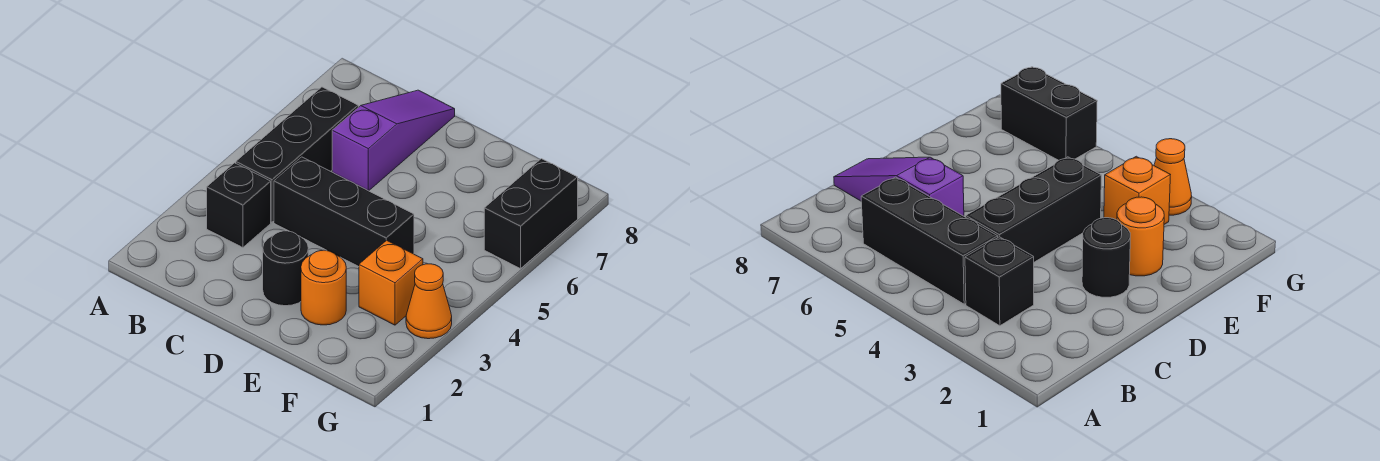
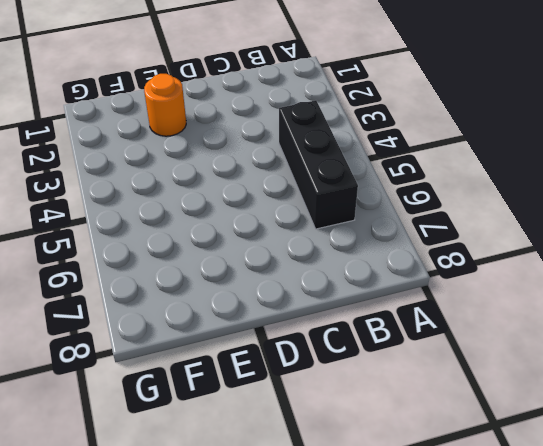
none -> black 1x1 brick [207,163,271,248]
none -> black 1x3 brick [274,157,414,267]

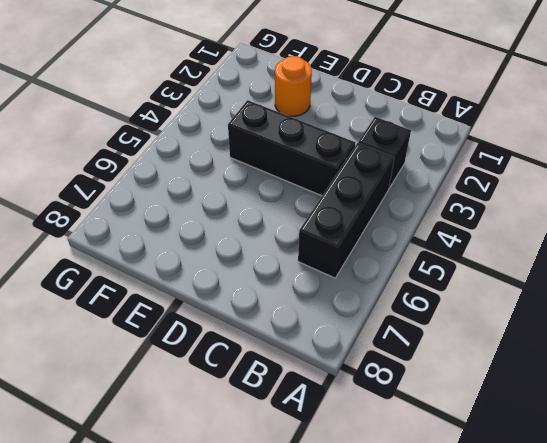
none -> purple 1x3 slope [332,90,455,191]
none -> black 1x1 round brick [263,231,308,306]

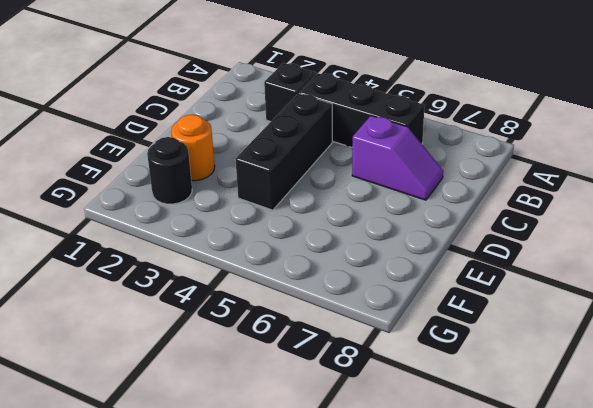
purple 1x2 slope [352,116,443,200] -> purple 1x3 slope [332,90,455,191]
black 1x1 round brick [147,137,192,204] -> black 1x1 round brick moved to [263,231,308,306]
none -> orange 1x1 brick [359,240,423,325]
none -> orange 1x1 cone [406,264,452,339]

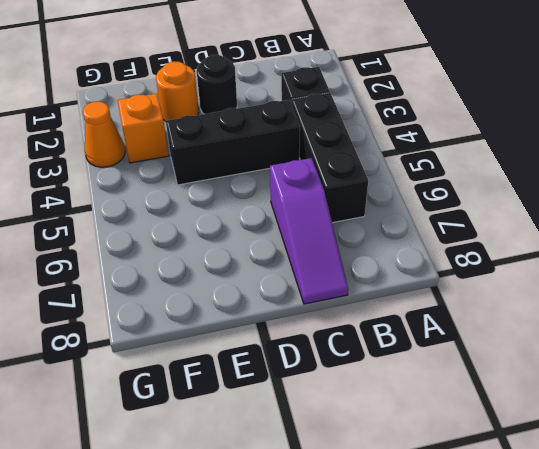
none -> black 1x2 brick [484,159,578,269]

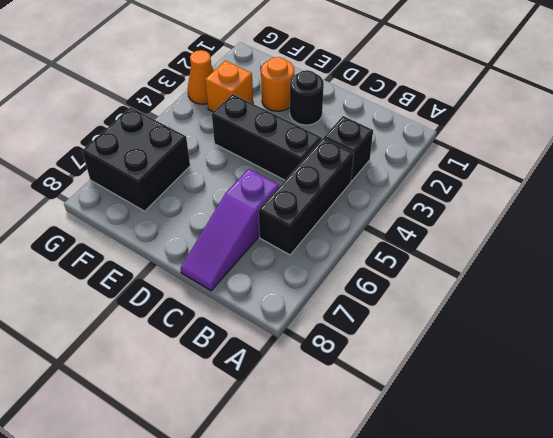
black 2x2 brick [82,107,190,211] -> black 1x2 brick [484,159,578,269]

